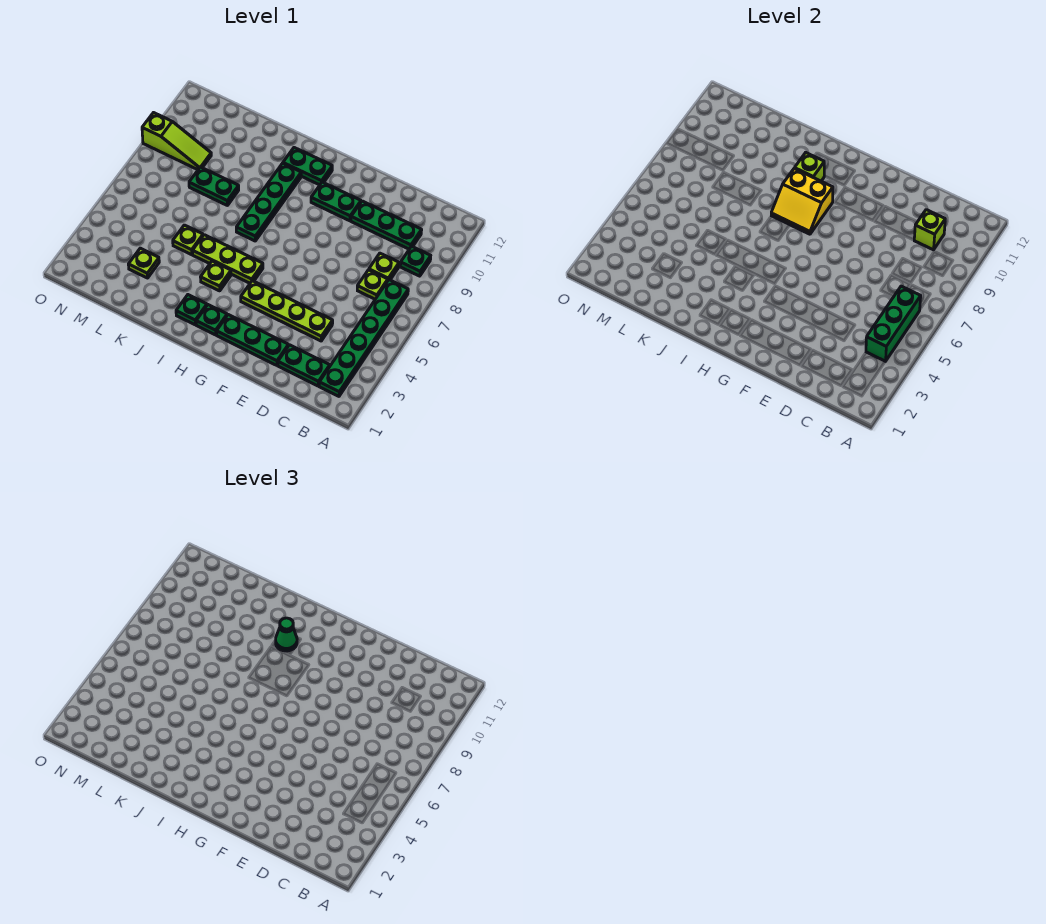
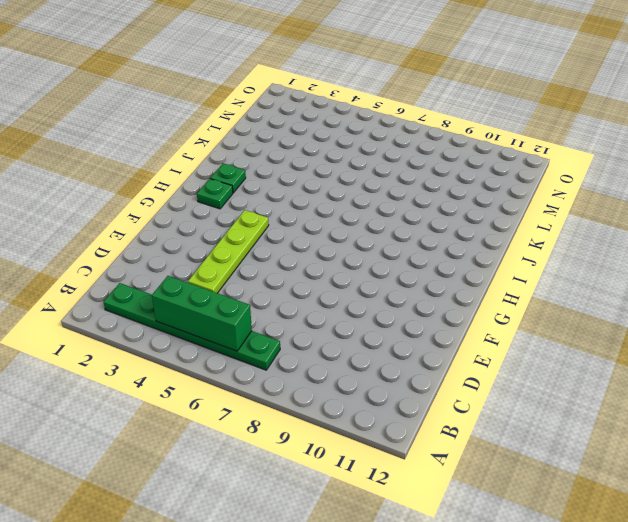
none -> green 1x1 plate [400,246,431,276]
none -> green 1x2 plate [278,345,330,386]
none -> lime 1x1 plate [357,270,388,299]

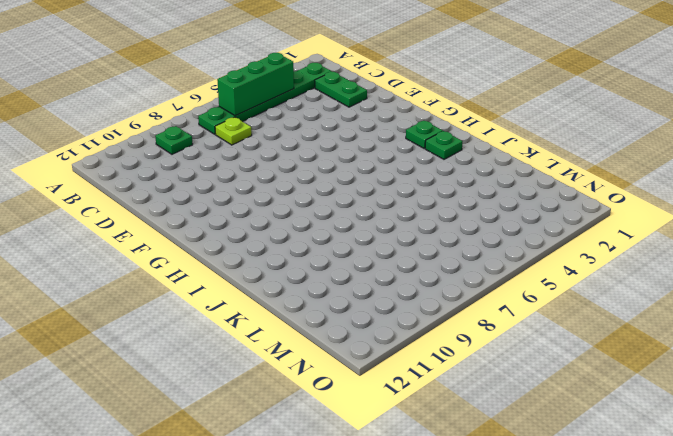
none -> lime 1x1 plate [369,253,399,280]
none -> green 1x3 plate [351,201,422,249]
none -> lime 1x4 plate [241,281,333,341]

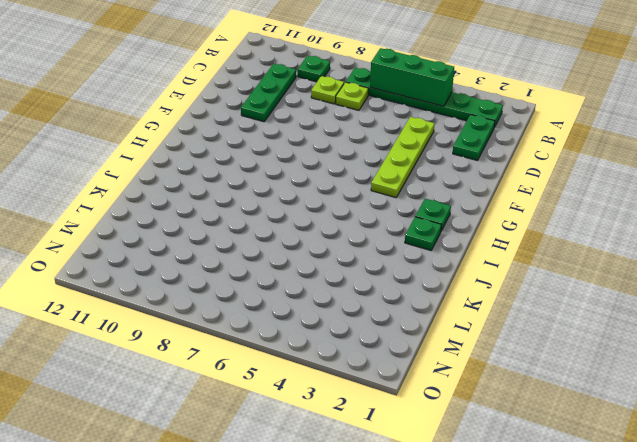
none -> green 1x3 plate [217,315,288,365]
none -> green 1x2 plate [311,182,361,221]
none -> lime 1x3 plate [193,235,263,283]

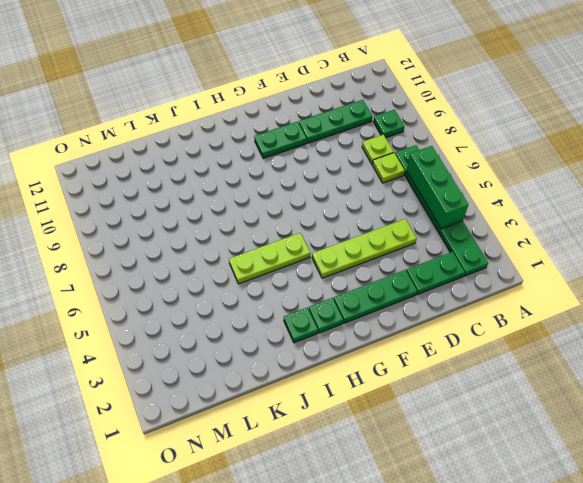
none -> green 1x2 plate [283,148,332,185]
none -> lime 1x1 plate [201,261,231,291]
none -> green 1x4 plate [236,163,301,241]

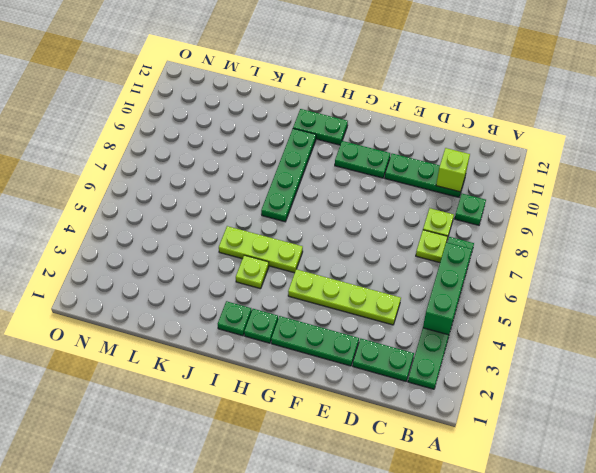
none -> lime 1x1 plate [173,225,203,255]
none -> green 1x2 plate [189,167,239,206]
none -> lime 1x1 plate [128,248,159,278]

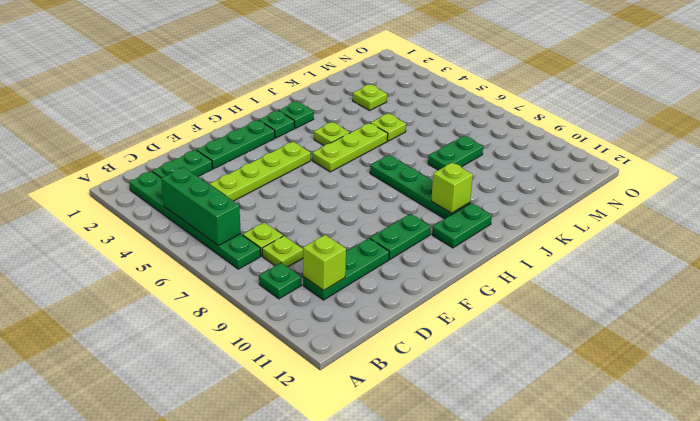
none -> lime 1x3 slope [142,113,211,170]
none -> yellow 2x2 slope [771,168,833,234]
none -> green 1x1 cone [276,618,297,651]

